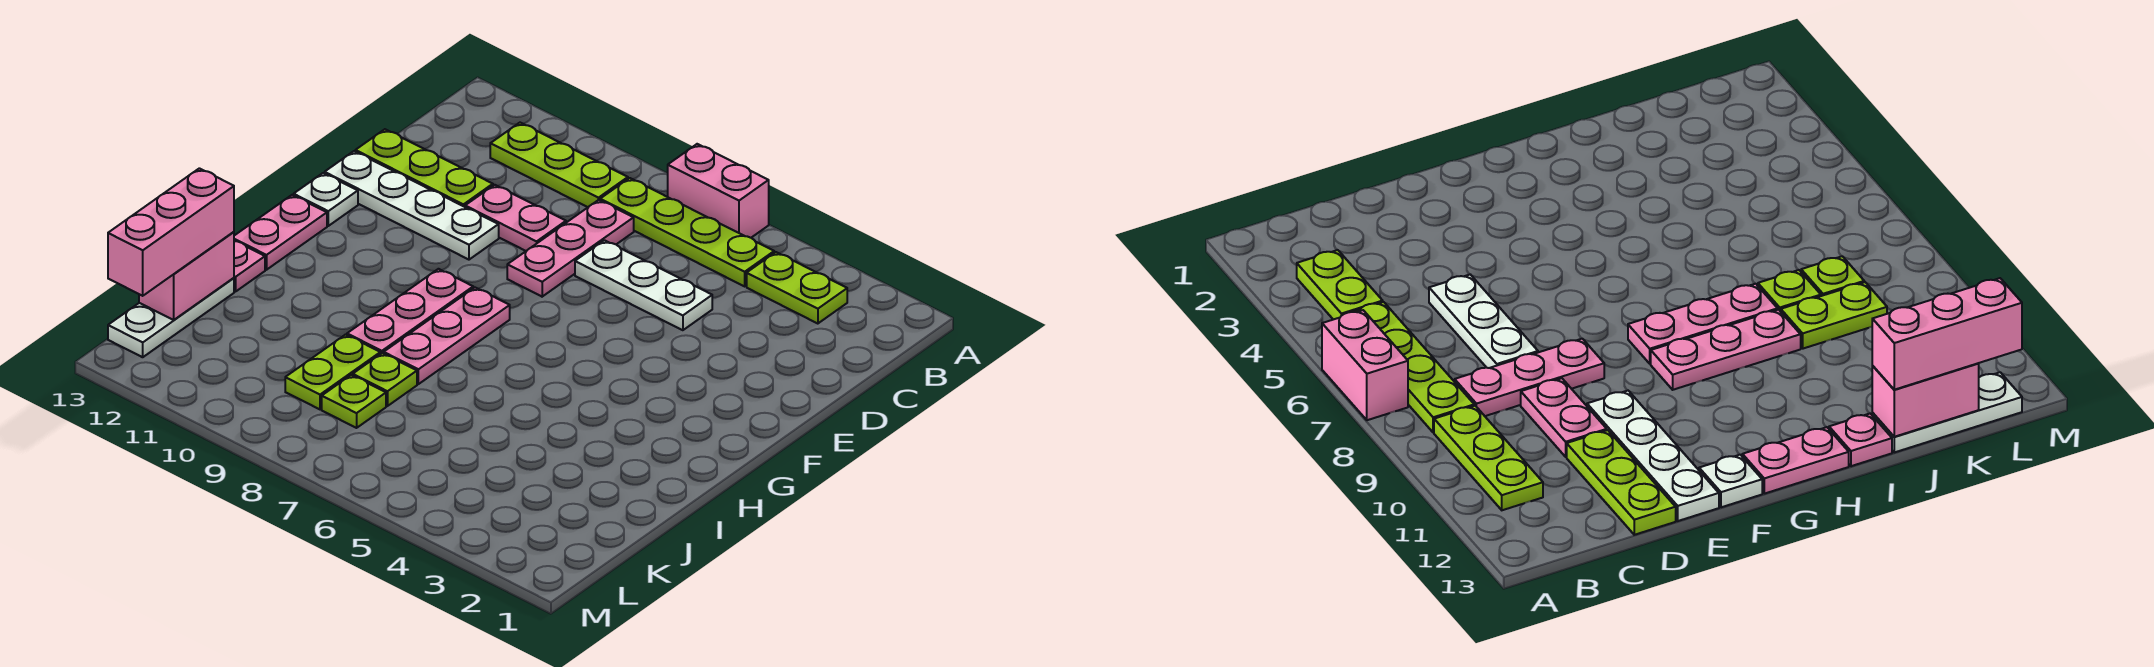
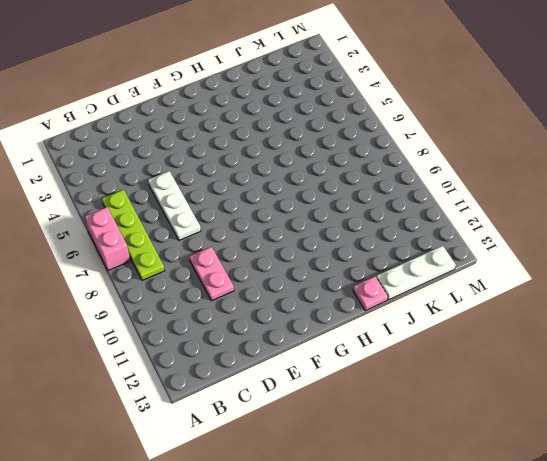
none -> lime 1x2 plate [747,252,847,324]
none -> lime 1x3 plate [490,123,628,207]
none -> pink 1x3 plate [507,200,634,297]

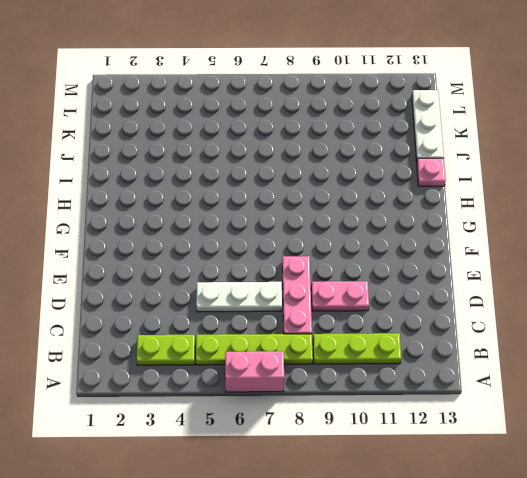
none -> lime 1x3 plate [355,129,493,207]
none -> white 1x4 plate [325,151,499,260]
none -> white 1x1 plate [294,173,358,226]

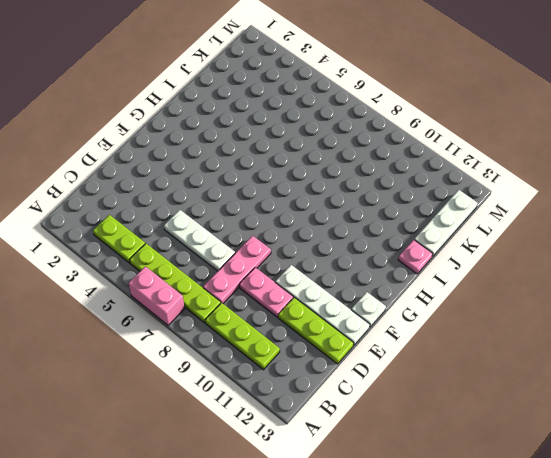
none -> pink 1x3 plate [384,288,510,384]
none -> pink 1x3 plate [347,269,473,354]
none -> pink 1x2 plate [234,195,327,270]

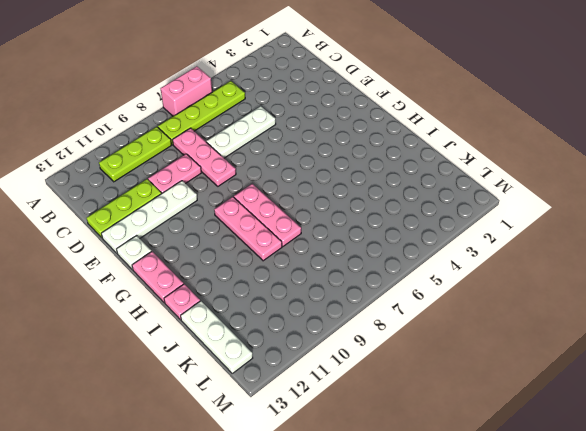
none -> lime 1x2 plate [747,252,847,324]
none -> lime 1x1 plate [353,353,417,406]
none -> lime 1x2 plate [285,335,380,409]

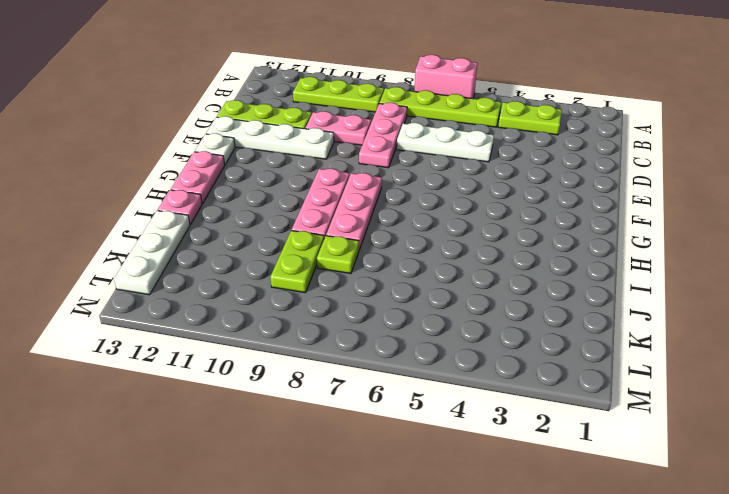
none -> lime 1x1 plate [322,375,386,428]
none -> pink 1x2 brick [139,232,234,320]
none -> pink 1x3 brick [108,168,234,296]

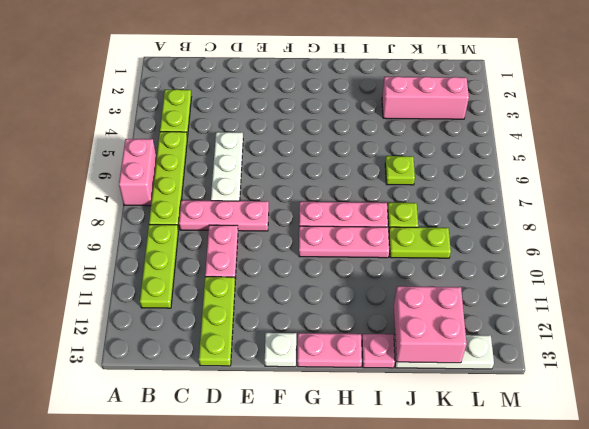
pink 1x3 brick [382,76,469,119] -> pink 1x3 brick moved to [108,168,234,296]
lime 1x1 plate [385,156,415,185] -> lime 1x1 plate moved to [322,375,386,428]
pink 2x2 brick [394,286,467,363] -> pink 1x2 brick [139,232,234,320]
none -> white 1x4 plate [325,151,499,260]

